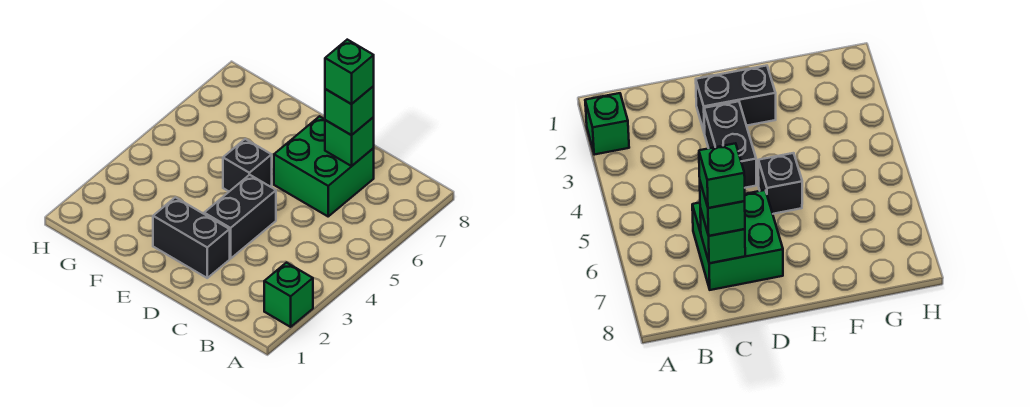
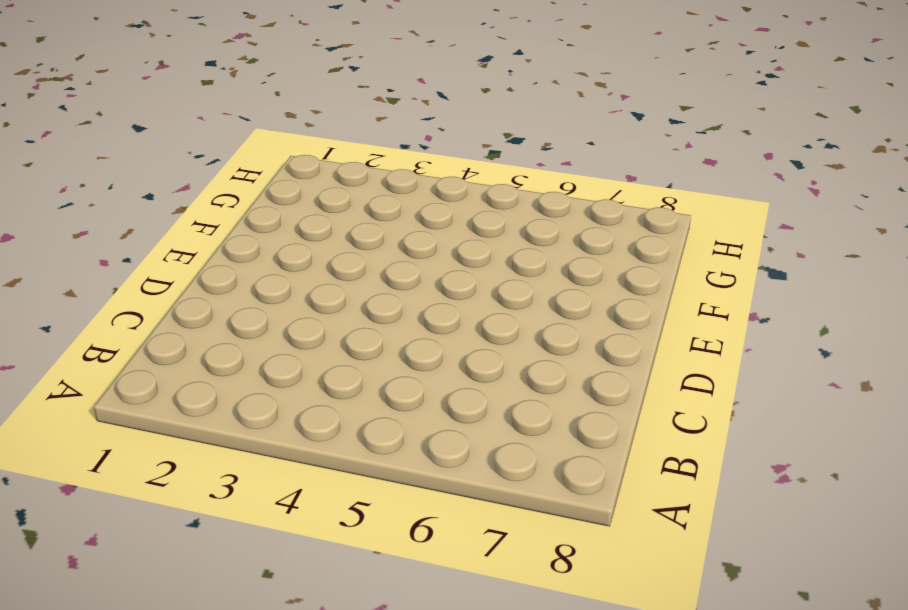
none -> green 1x1 brick [264,263,313,327]
none -> green 2x2 brick [274,116,374,216]

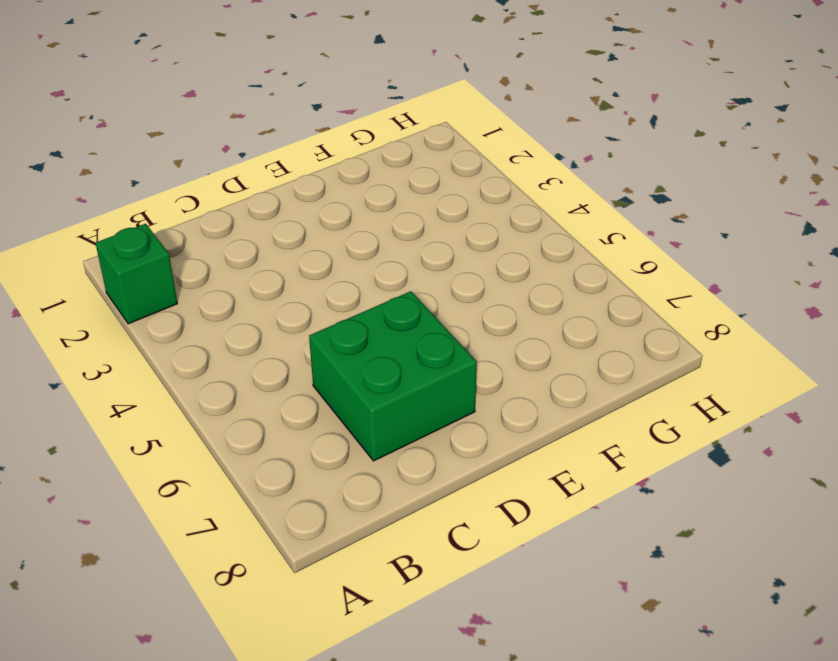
none -> black 1x2 brick [153,197,230,278]
none -> black 1x2 brick [204,175,276,259]

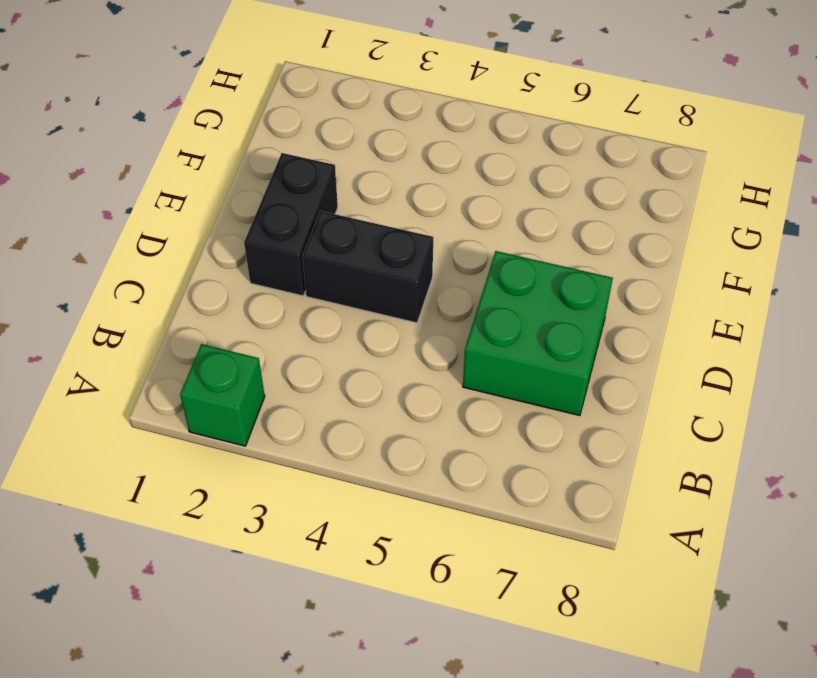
none -> black 1x1 brick [223,139,272,191]
none -> green 1x1 brick [325,117,374,166]

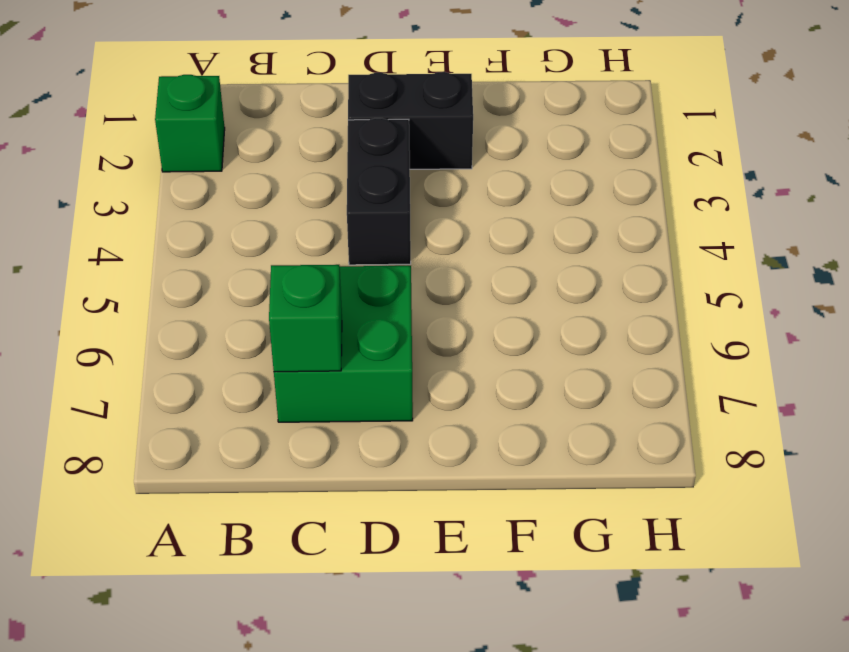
none -> black 1x1 brick [223,139,272,191]
none -> green 1x1 brick [325,86,374,135]

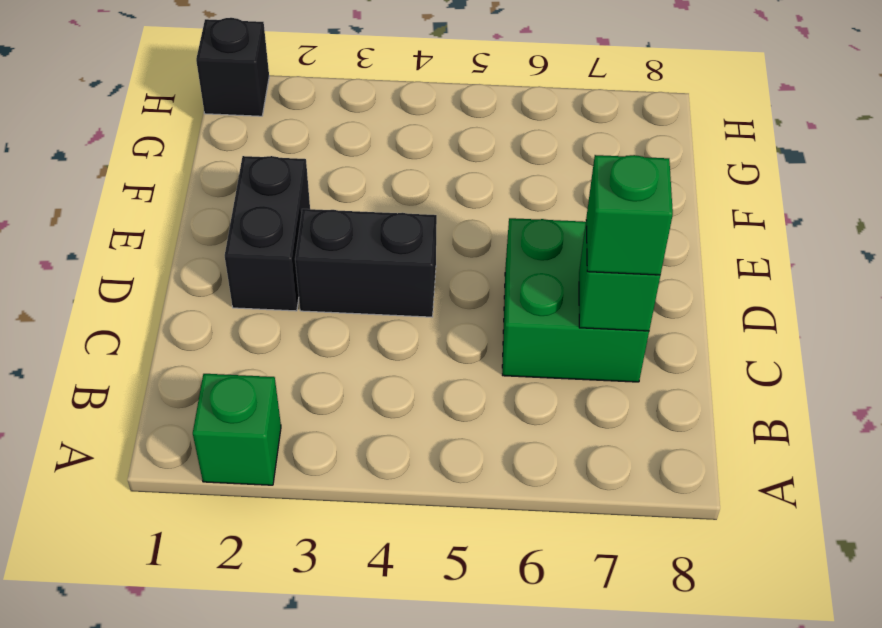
black 1x1 brick [196,18,269,116] -> black 1x1 brick moved to [223,139,272,191]
none -> green 1x1 brick [325,40,374,104]

